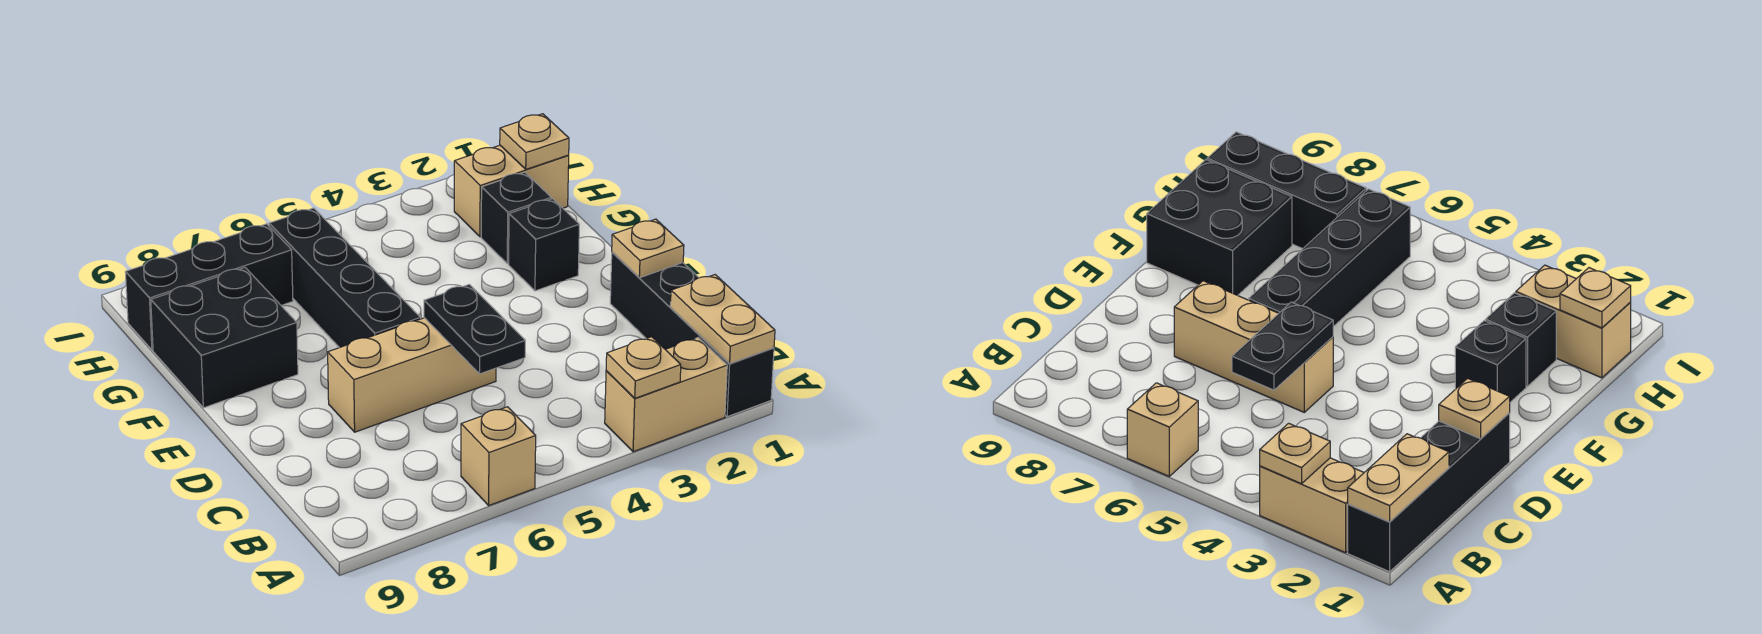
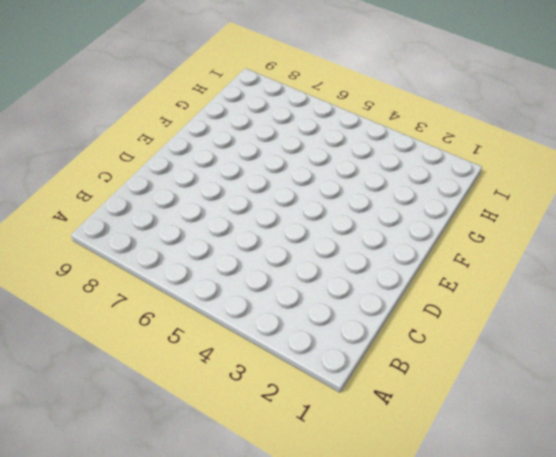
none -> black 1x4 brick [610,252,774,417]
none -> tan 1x2 brick [605,338,727,452]
none -> tan 1x1 brick [461,407,536,505]

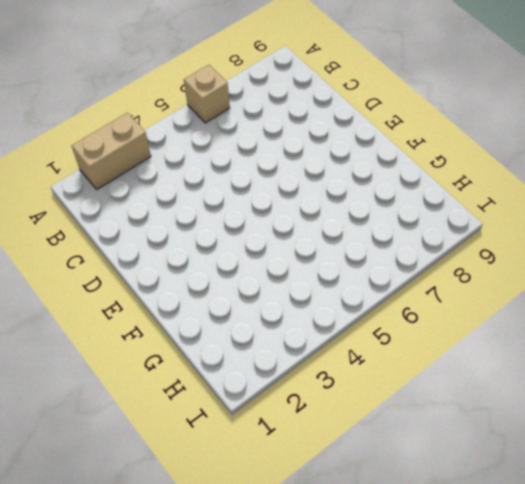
none -> black 1x4 brick [610,252,774,417]
none -> tan 1x3 brick [328,318,496,432]
none -> black 1x4 brick [269,208,421,348]

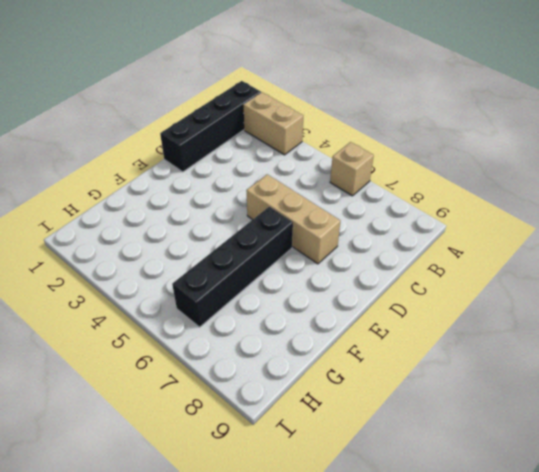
none -> black 1x1 brick [509,199,579,291]
none -> black 2x2 brick [151,268,298,408]
none -> black 1x1 brick [481,172,551,264]

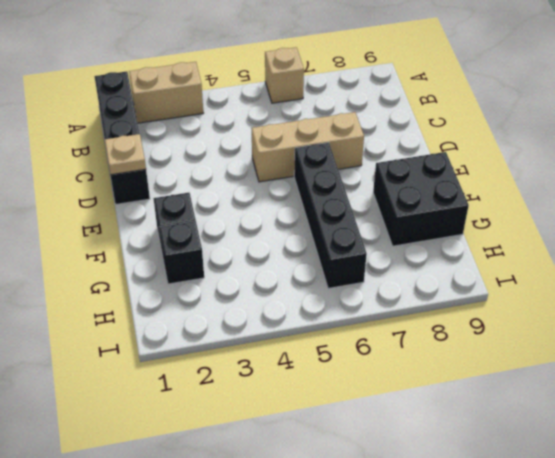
none -> tan 1x2 brick [454,145,569,237]
none -> black 1x3 brick [125,224,293,350]
none -> tan 1x2 plate [670,275,775,363]

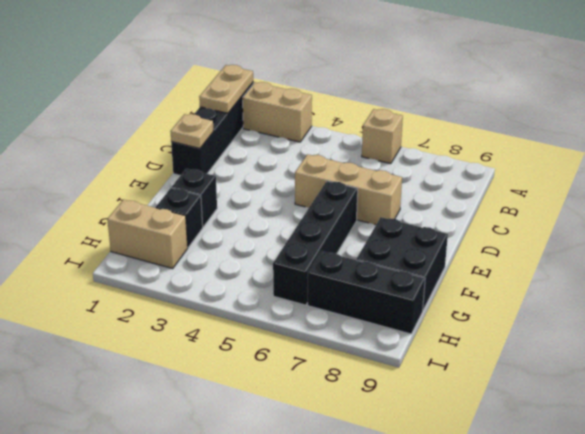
none -> tan 1x1 plate [606,337,681,398]
none -> black 1x2 plate [424,284,525,374]
none -> tan 1x1 plate [500,114,569,169]

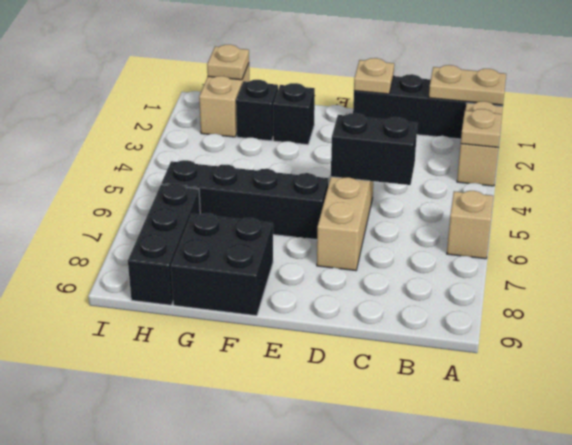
black 1x2 brick [331,113,418,185] -> black 1x2 plate [424,284,525,374]

